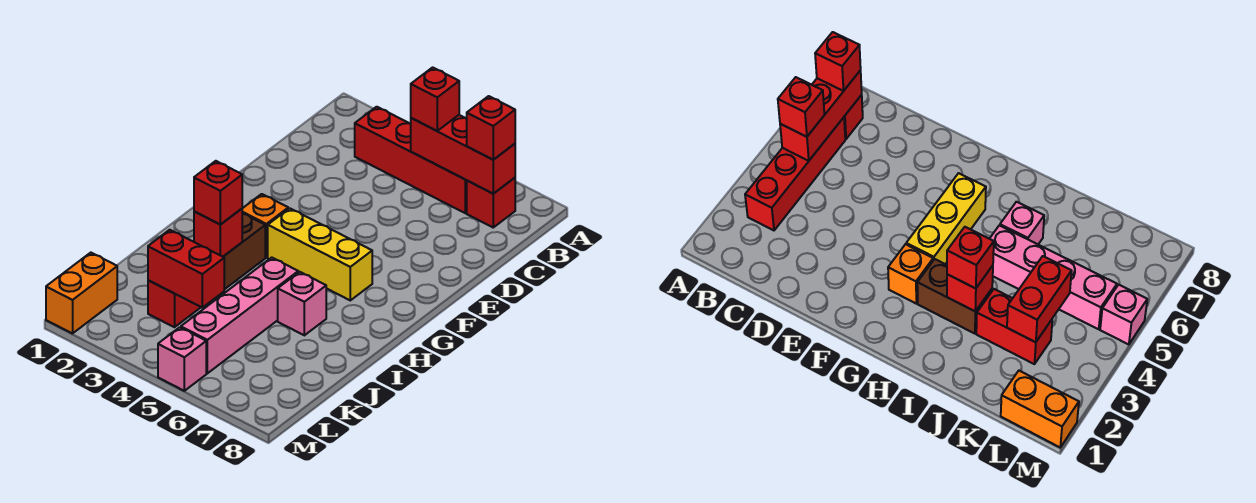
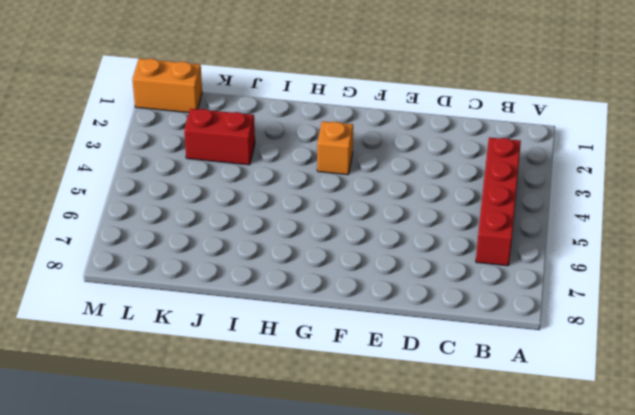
none -> red 1x1 brick [467,178,515,227]
none -> yellow 1x3 brick [268,208,372,300]
none -> brown 1x2 brick [223,213,265,290]

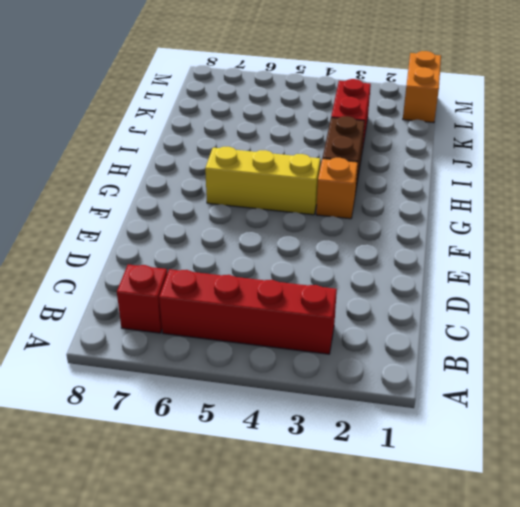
none -> pink 1x4 brick [181,258,298,373]
none -> pink 1x1 brick [278,272,326,335]
none -> pink 1x1 brick [158,327,206,391]

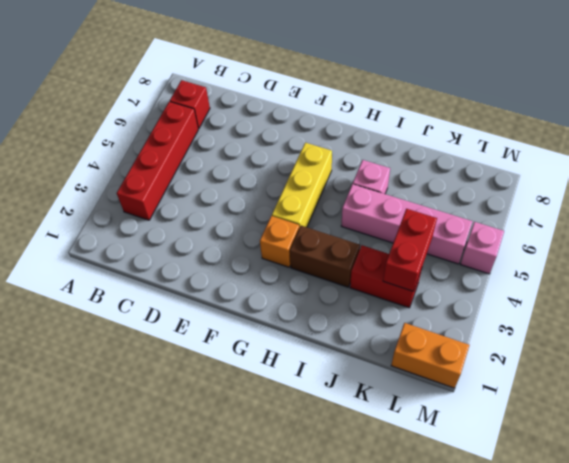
none -> red 1x3 brick [411,115,515,194]
none -> red 1x1 brick [194,209,242,257]
none -> red 1x1 brick [411,67,459,131]

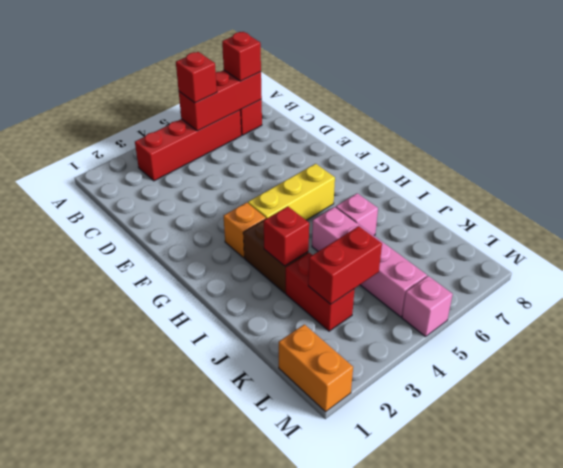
none -> red 1x1 brick [194,161,242,225]

